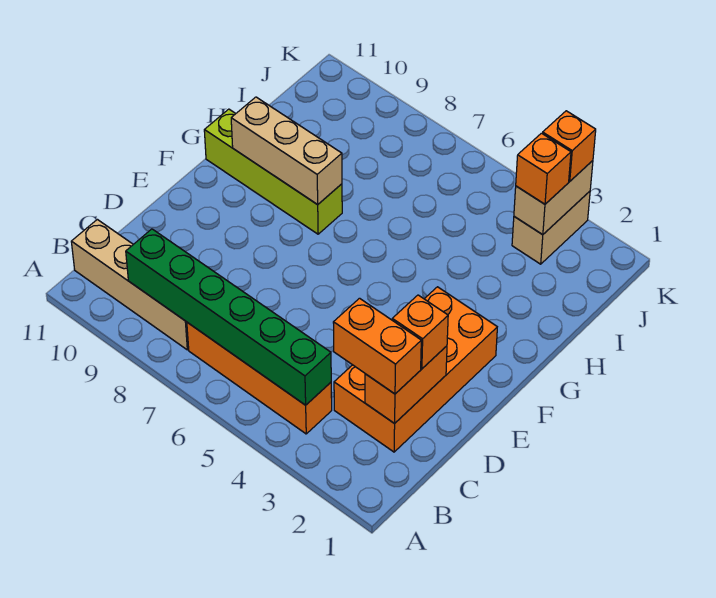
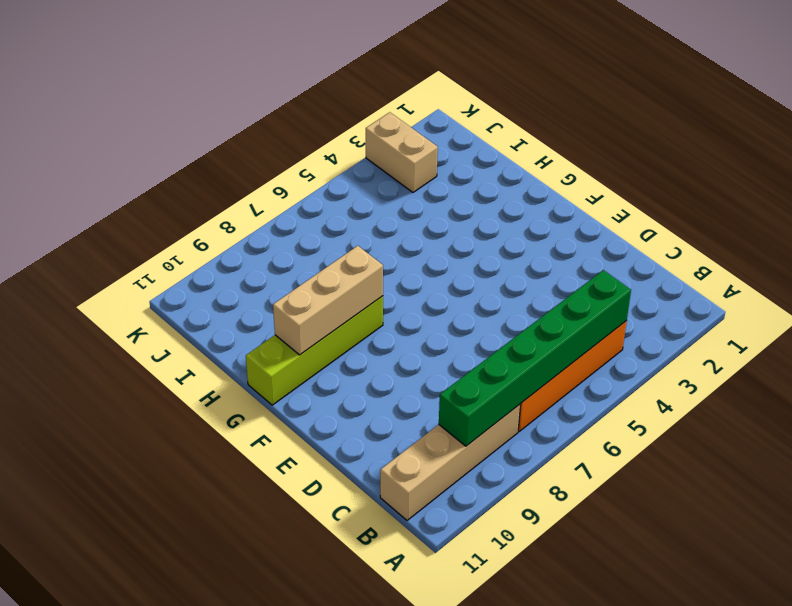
none -> orange 2x4 brick [334,287,497,452]
none -> orange 1x2 brick [365,346,447,424]
none -> tan 1x2 brick [514,161,593,235]

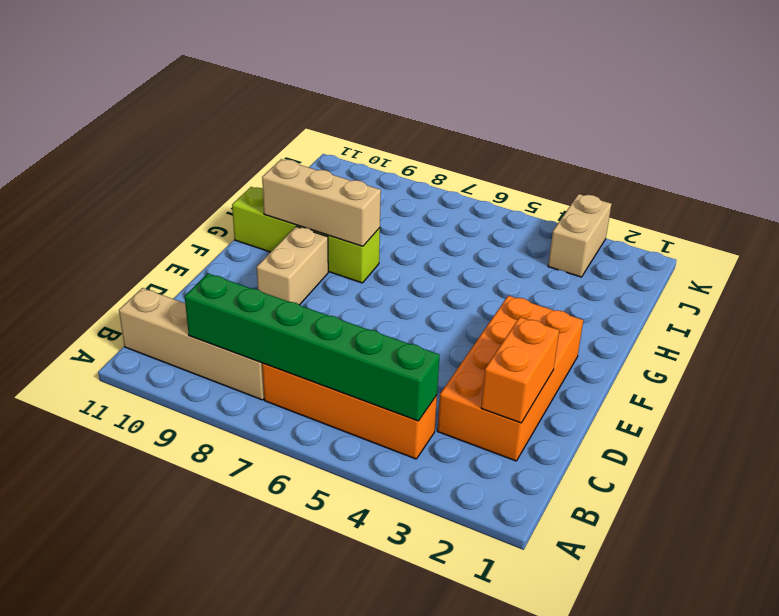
tan 1x2 brick [257,227,328,305] -> tan 1x2 brick moved to [514,161,593,235]
none -> orange 1x2 brick [333,298,421,394]
none -> orange 1x1 brick [392,295,448,369]
none -> orange 1x1 brick [516,133,571,204]

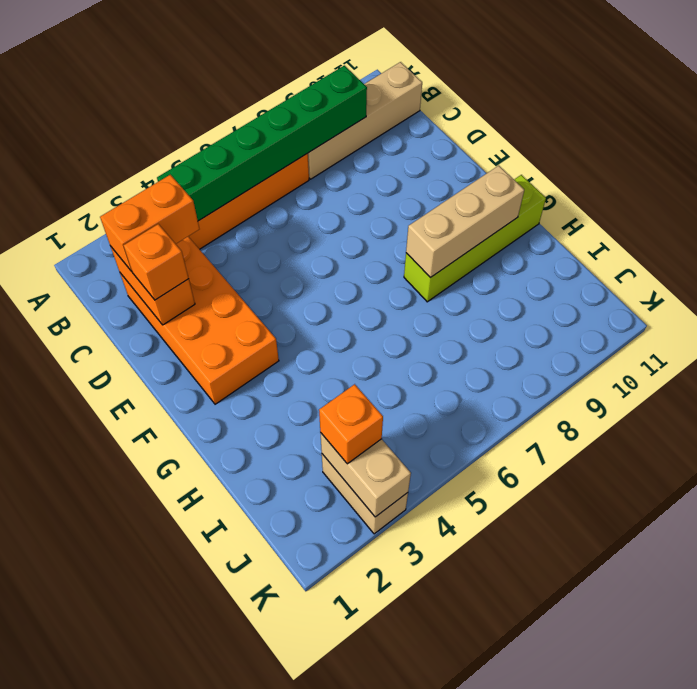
none -> orange 1x1 brick [542,111,596,181]

